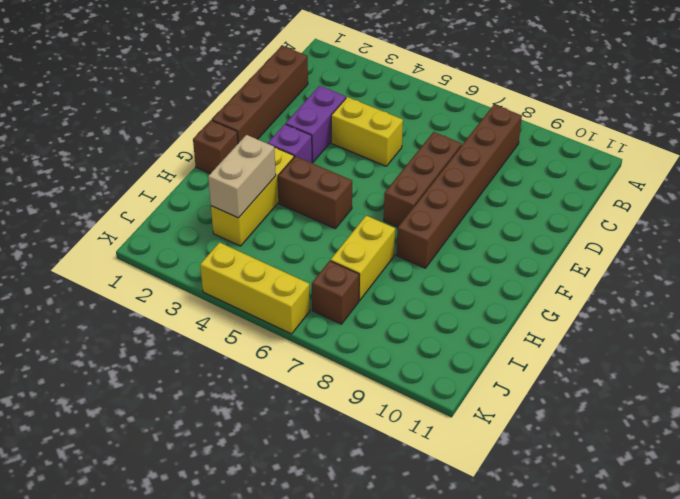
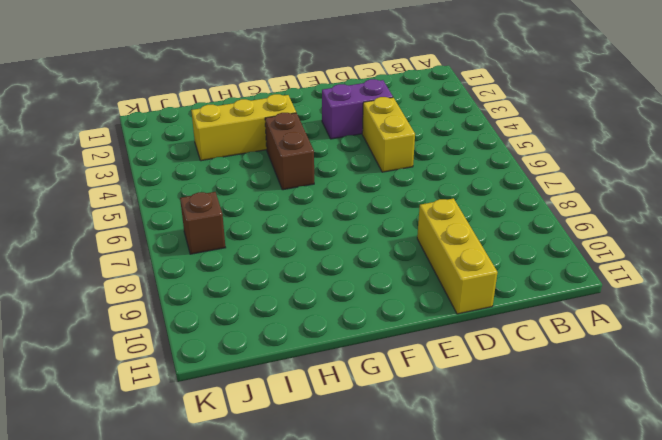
yellow 1x3 brick [417,198,498,314] -> yellow 1x3 brick moved to [200,243,310,334]
none -> brown 1x6 brick [396,105,522,268]
none -> brown 1x4 brick [212,46,308,143]
none -> brown 1x3 brick [384,132,462,227]

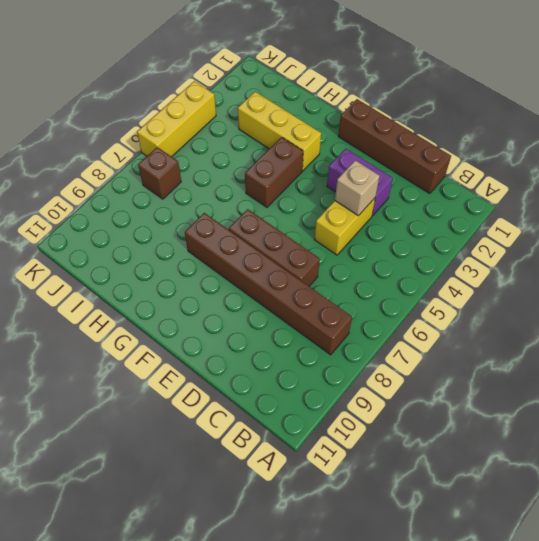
tan 1x1 brick [335,160,380,216] -> none
none -> purple 1x1 brick [268,124,312,163]
none -> brown 1x1 brick [193,120,238,174]
none -> yellow 1x2 brick [331,216,395,300]

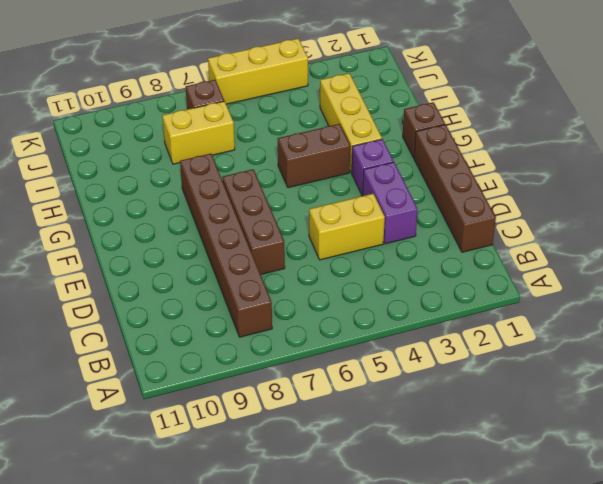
yellow 1x2 brick [162,101,235,164] -> yellow 1x2 brick turned to [331,216,395,300]
none -> tan 1x2 brick [208,135,276,218]

